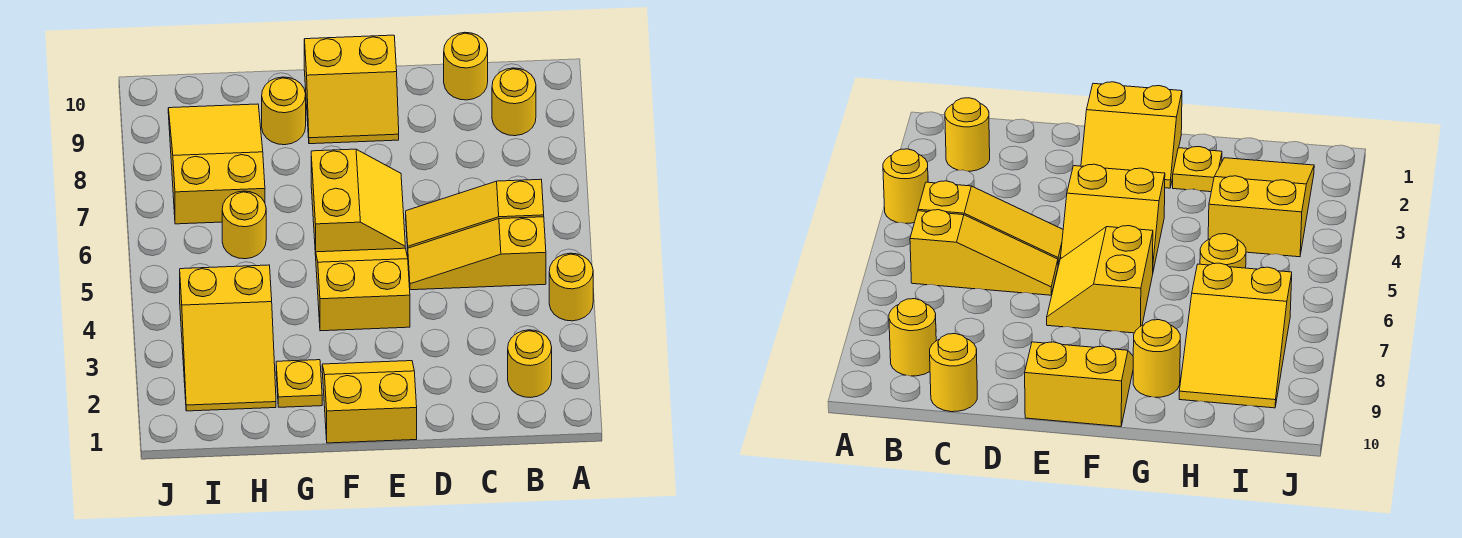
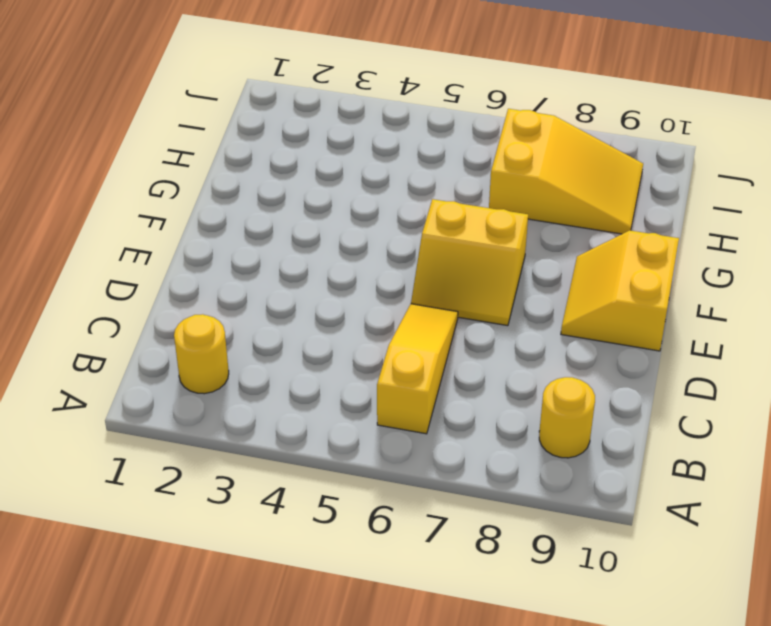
none -> yellow 1x1 round brick [549,253,593,321]
none -> yellow 1x3 slope [408,217,546,290]
none -> yellow 1x1 round brick [444,32,488,100]

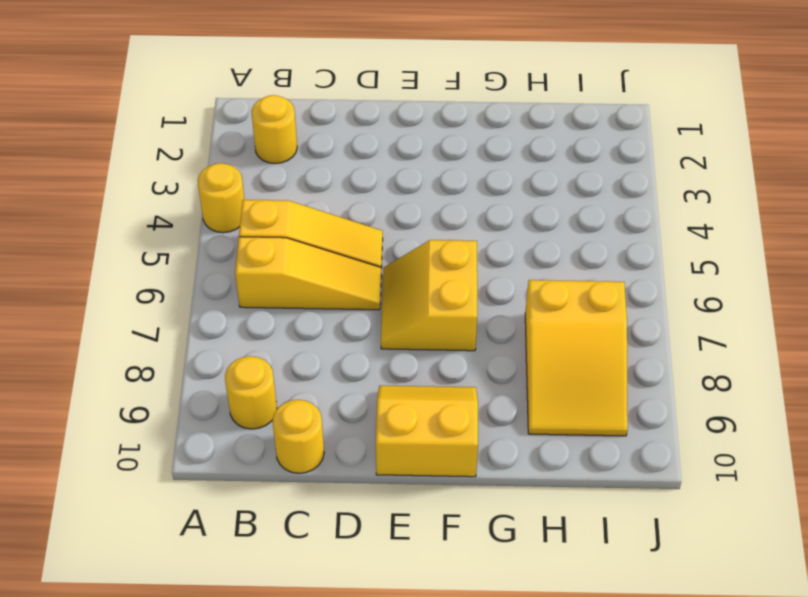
none -> yellow 2x2 slope [322,361,417,443]
none -> yellow 2x2 slope [316,248,410,331]
none -> yellow 1x1 plate [276,360,322,407]

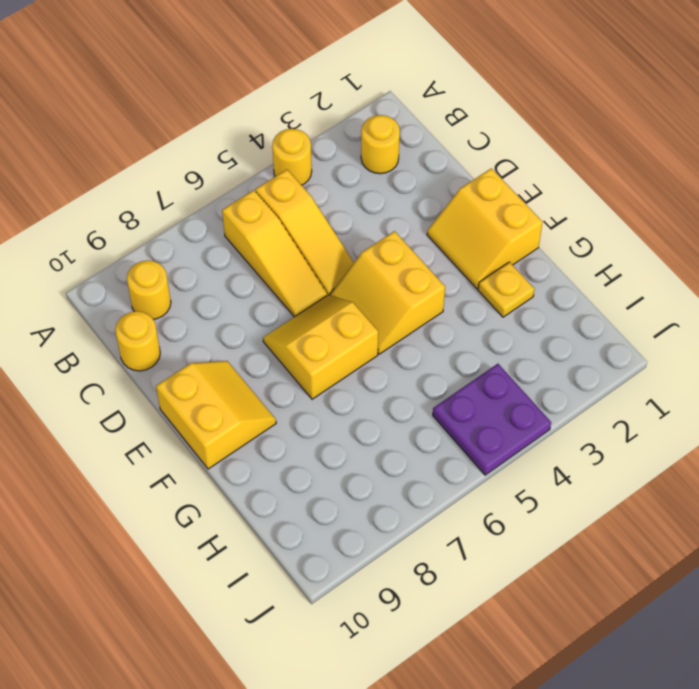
purple 2x2 plate [433,364,551,475] -> yellow 2x3 slope [180,265,276,411]
none -> yellow 1x1 round brick [262,77,306,145]
none -> yellow 1x1 round brick [222,191,266,259]
none -> yellow 2x3 slope [168,104,265,224]

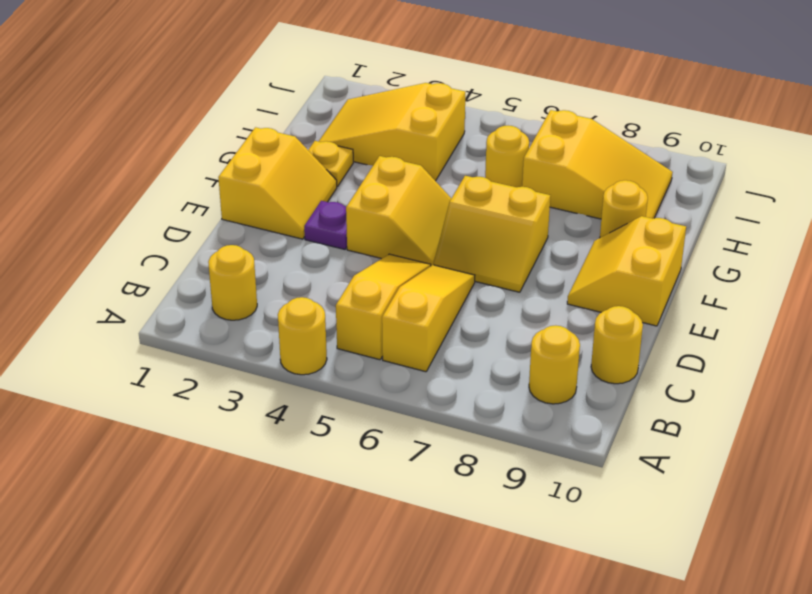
purple 1x1 plate [304,201,347,249] -> none

